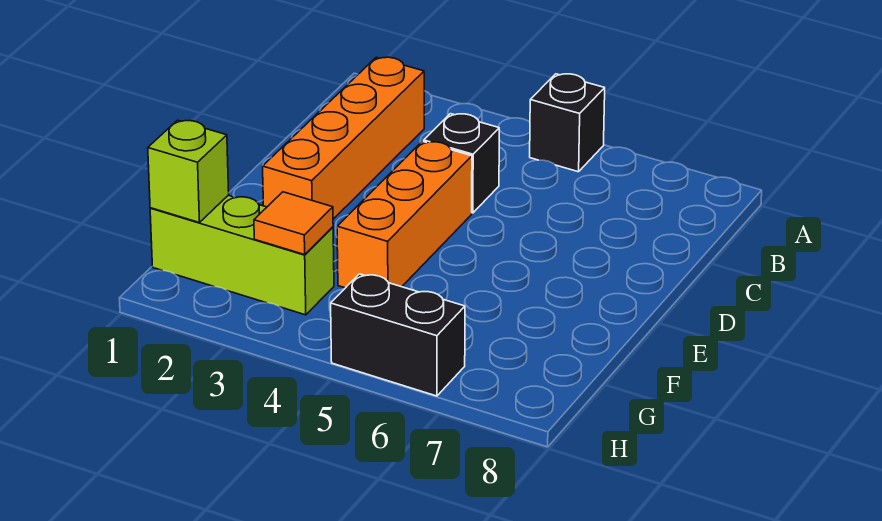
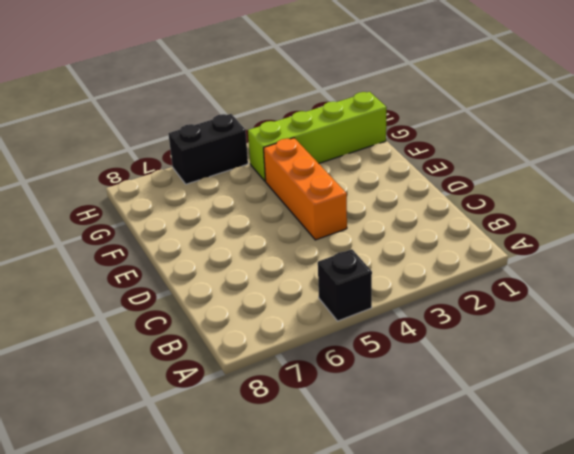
lime 1x4 brick [248,92,387,181] -> lime 1x3 brick [150,195,334,315]
none -> orange 1x4 brick [263,57,424,219]
none -> black 1x1 brick [424,114,499,213]

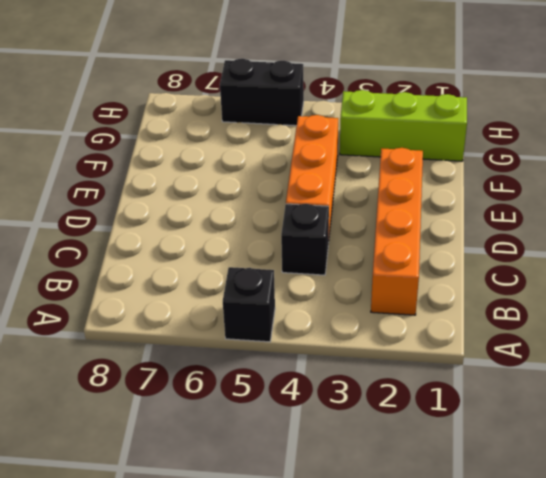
none -> lime 1x1 brick [148,120,229,223]
none -> orange 1x1 tile [254,192,333,255]

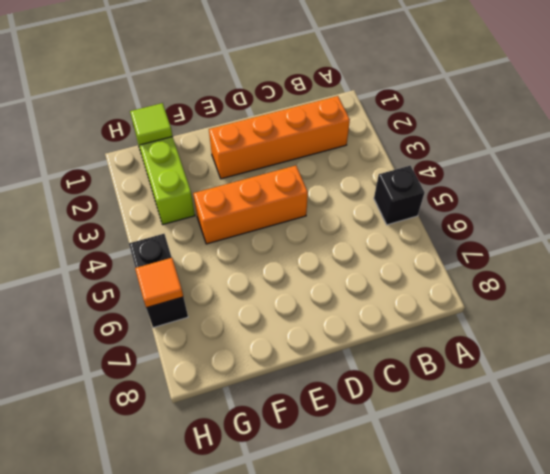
lime 1x1 tile [130,103,173,145] -> lime 1x1 brick [148,120,229,223]
orange 1x1 tile [135,258,183,308] -> orange 1x1 tile moved to [254,192,333,255]
none -> black 1x1 brick [424,114,499,213]

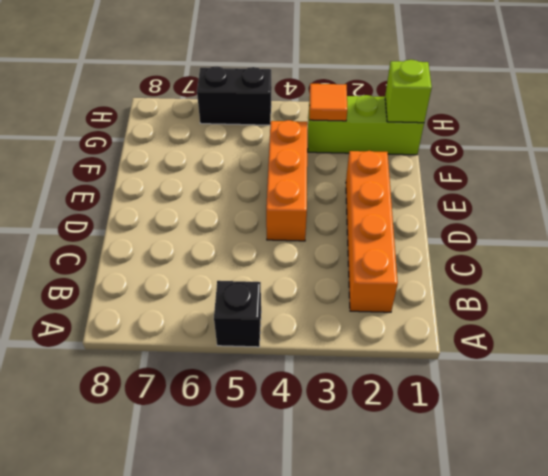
none -> black 1x1 brick [424,114,499,213]

